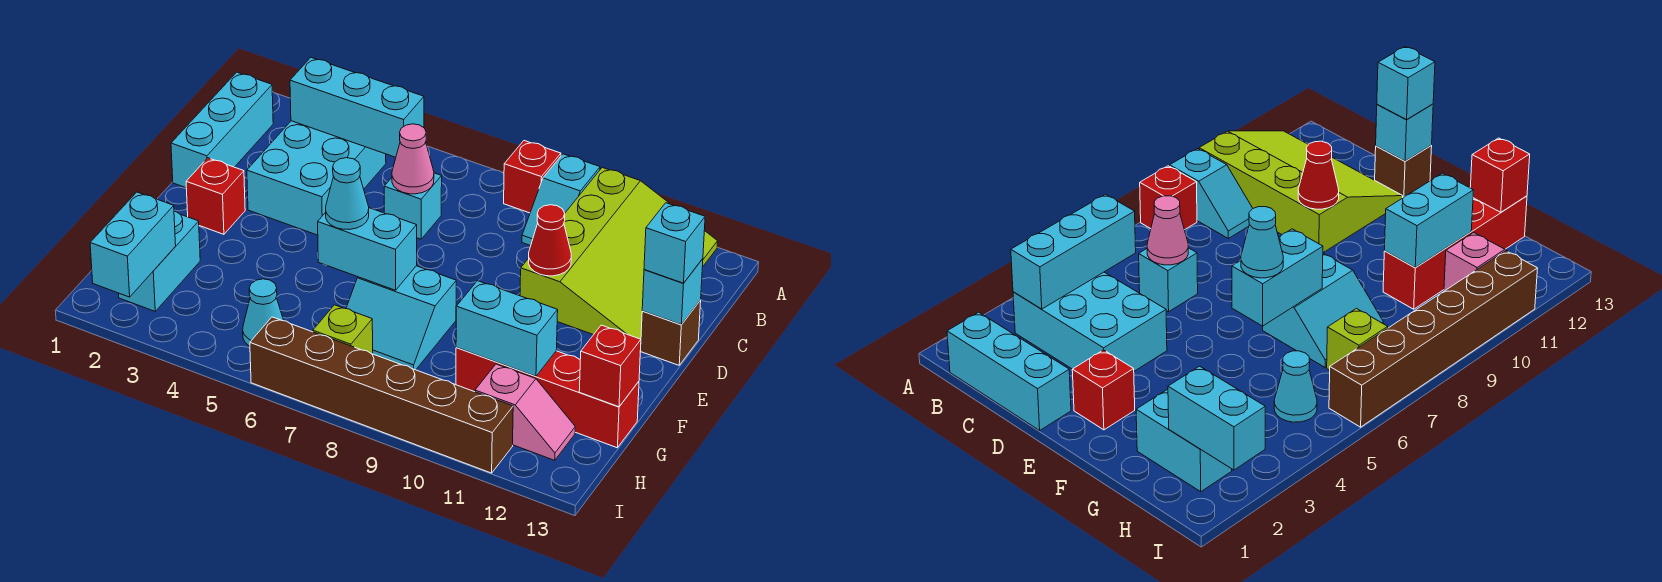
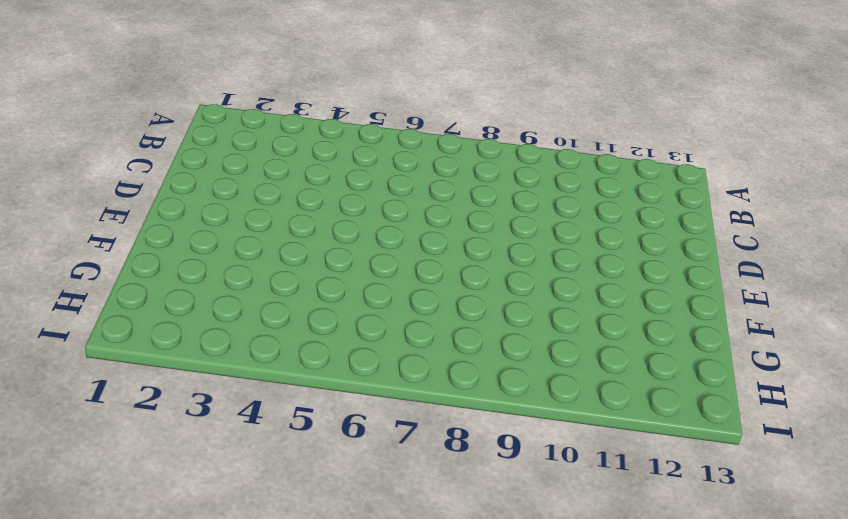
none -> red 1x1 brick [504,141,561,213]
none -> cyan 1x2 slope [522,154,600,246]
none -> lime 3x4 slope [520,168,718,339]

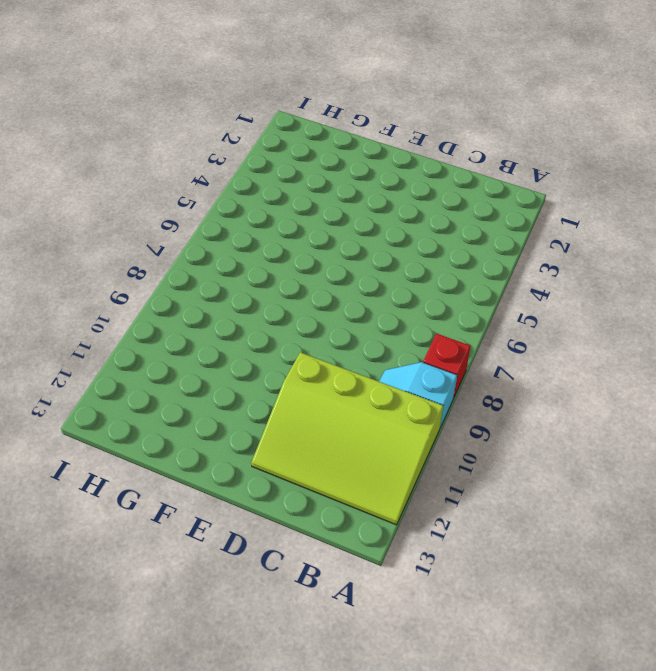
none -> cyan 1x3 brick [171,72,273,188]
none -> cyan 2x3 brick [247,121,386,235]
none -> cyan 1x1 brick [384,173,442,239]

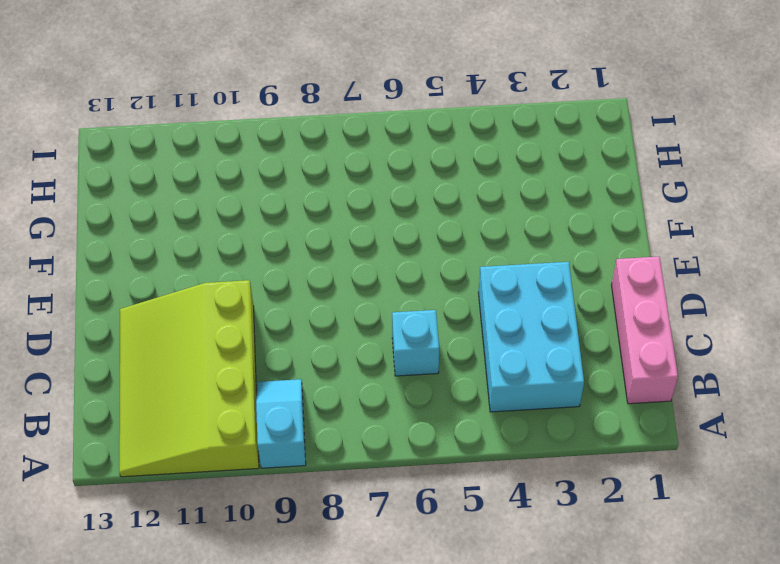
pink 1x3 brick [611,257,678,404] -> cyan 1x3 brick [171,72,273,188]
none -> red 1x1 brick [504,141,561,213]
none -> brown 1x1 brick [641,300,701,365]
none -> red 1x1 brick [186,158,245,234]

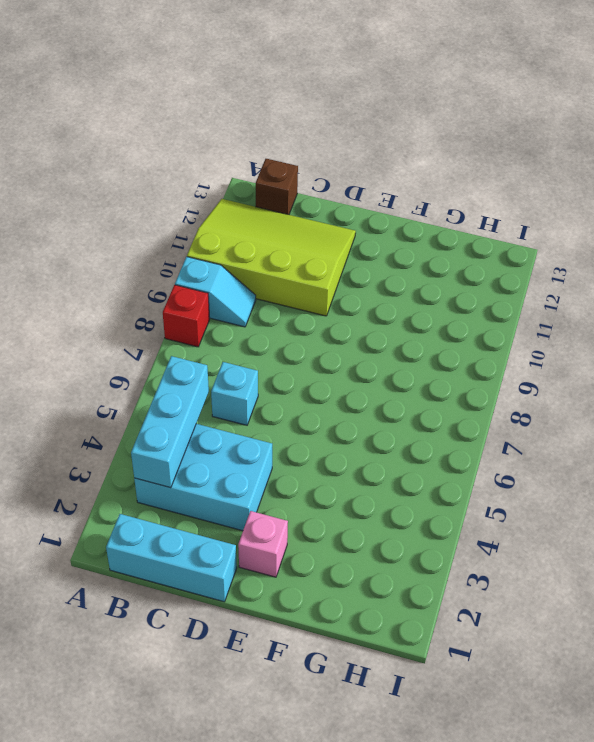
brown 1x1 brick [256,159,298,215] -> brown 1x1 brick moved to [641,300,701,365]
pink 1x1 brick [238,511,288,577] -> red 1x1 brick [186,158,245,234]
none -> cyan 2x2 slope [346,266,456,370]
none -> cyan 1x2 brick [119,211,200,311]
none -> red 1x4 brick [456,348,639,448]

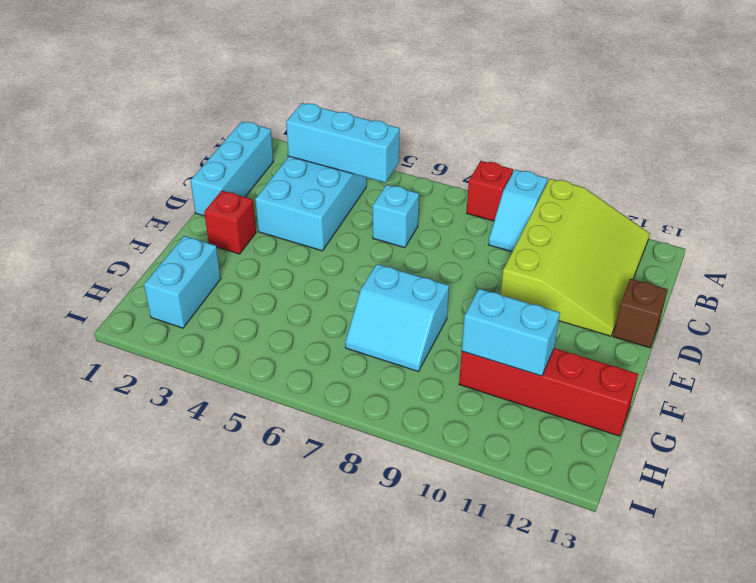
none -> cyan 1x1 cone [243,279,284,346]
none -> lime 1x1 brick [313,305,373,354]
none -> pink 1x2 slope [475,364,575,460]

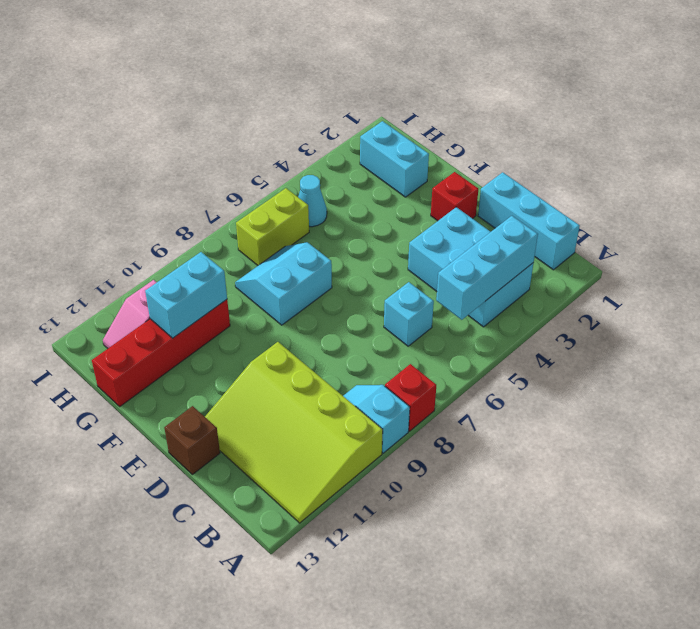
lime 1x2 brick [236,188,309,265] -> lime 1x1 brick [313,305,373,354]
none -> brown 1x6 brick [250,317,513,473]
none -> pink 1x1 cone [392,124,434,194]
none -> red 1x1 cone [528,205,571,276]

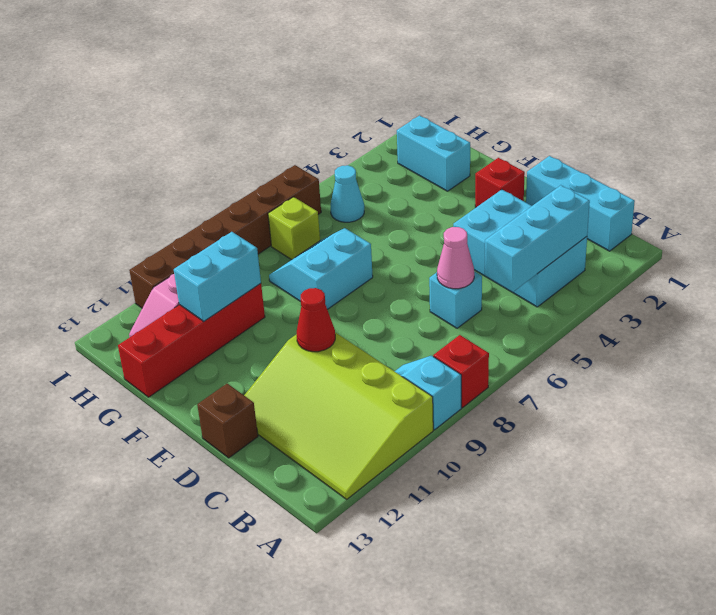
none -> cyan 1x1 brick [642,259,703,325]
none -> cyan 1x2 brick [318,208,417,290]
none -> red 1x1 brick [579,325,641,407]

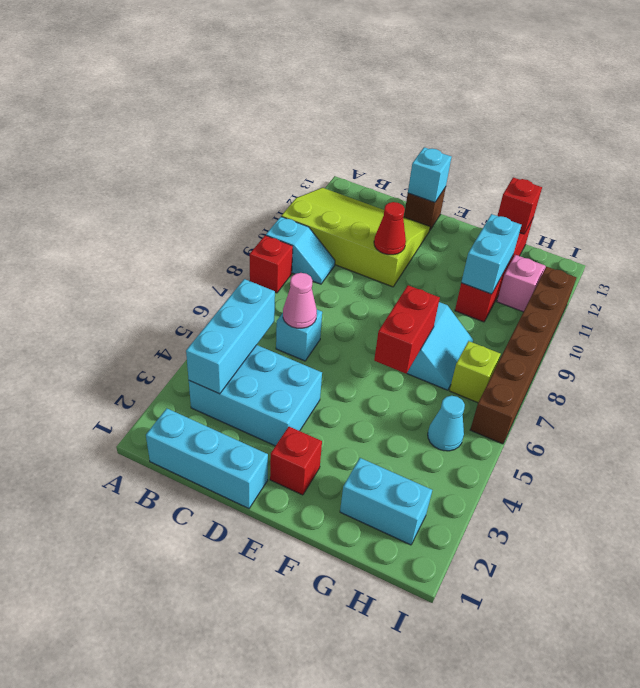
red 1x2 brick [374,285,440,373] -> cyan 1x2 brick [318,208,417,290]
none -> cyan 1x2 brick [90,192,176,297]
none -> cyan 1x1 brick [644,203,705,283]
none -> cyan 1x1 cone [326,158,369,230]

